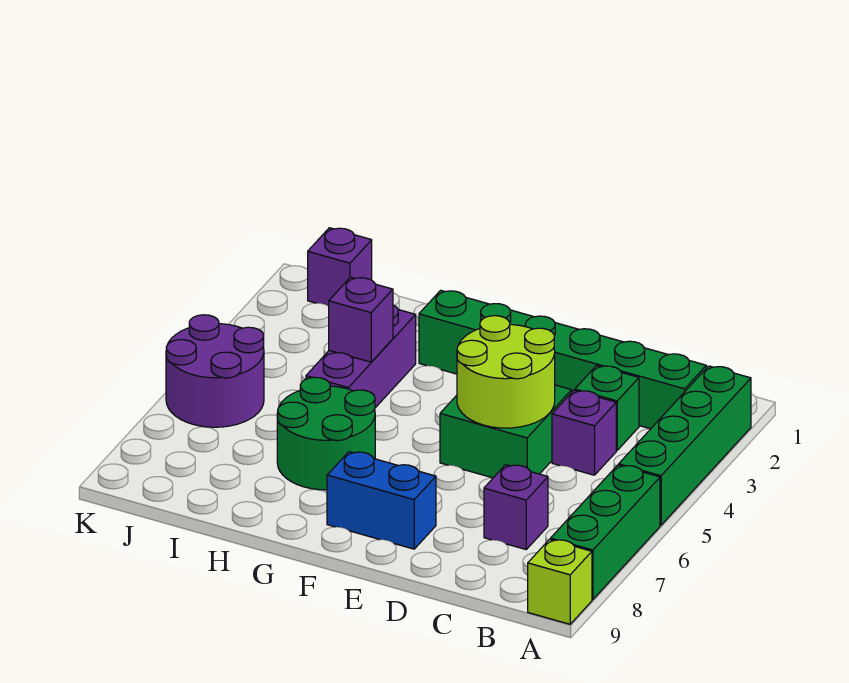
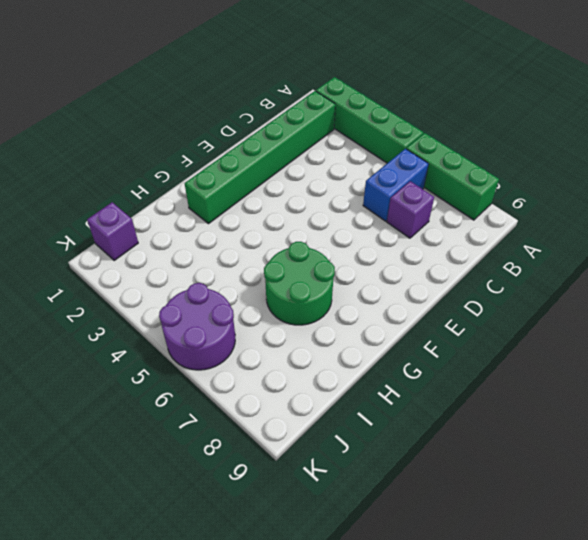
blue 1x2 brick [363,149,429,221] -> blue 1x2 brick moved to [327,452,436,549]
none -> lime 1x1 brick [528,539,592,624]
none -> green 1x1 brick [575,366,639,450]
none -> purple 1x1 brick [552,390,616,475]

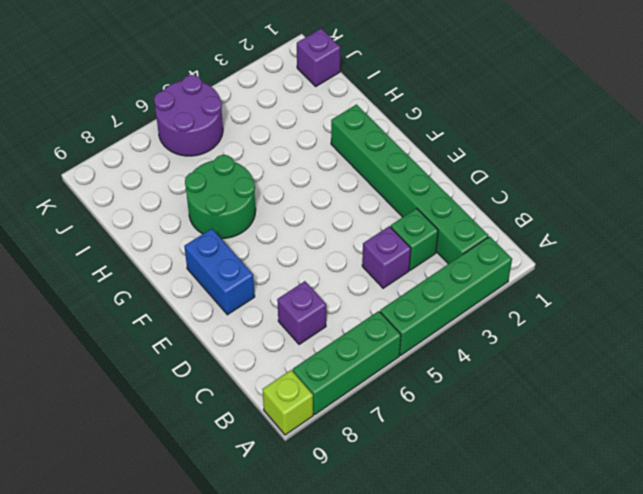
none -> green 2x2 brick [440,385,572,478]
none -> purple 1x3 brick [306,305,416,408]
none -> lime 2x2 round brick [457,316,555,428]

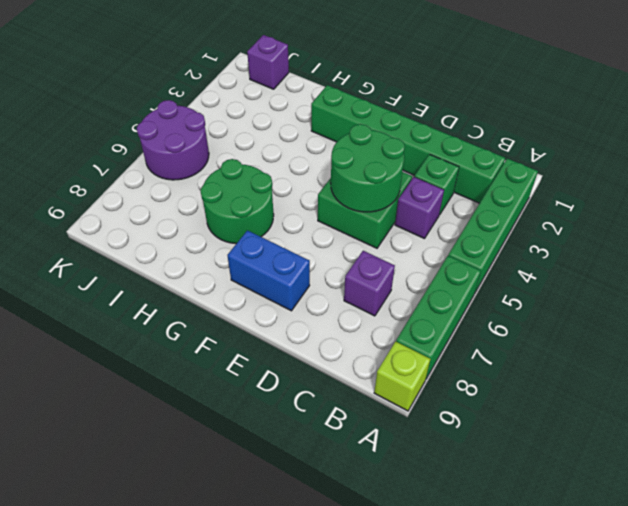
green 2x2 round brick [331,124,405,212] -> lime 2x2 round brick [457,316,555,428]
none -> purple 1x3 brick [306,305,416,408]
none -> purple 1x1 brick [329,277,393,362]

